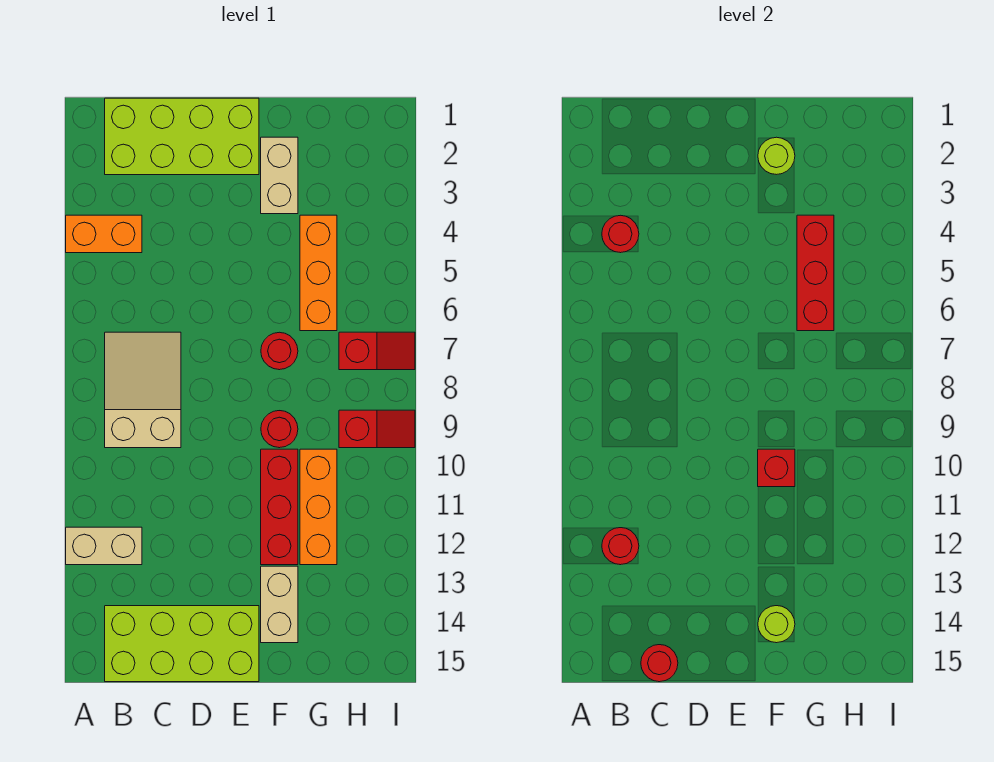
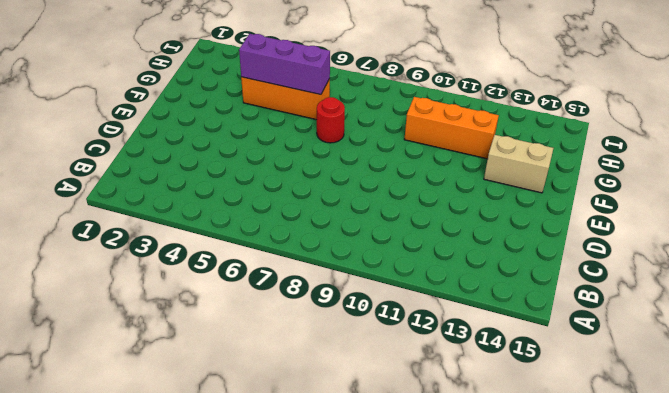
purple 1x3 brick [239,34,330,95] -> red 1x3 brick [797,215,834,331]
none -> orange 1x2 brick [66,215,142,253]
none -> tan 1x2 brick [66,527,142,565]
none -> lime 2x4 brick [105,98,259,175]

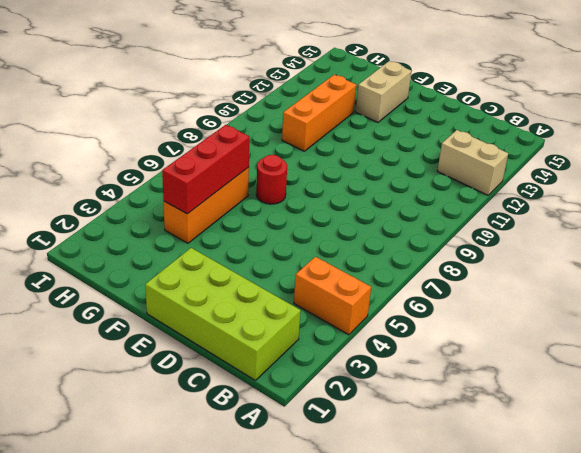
none -> tan 2x3 slope [105,332,181,448]
none -> lime 2x4 brick [105,606,259,682]
none -> tan 1x2 brick [261,137,298,214]

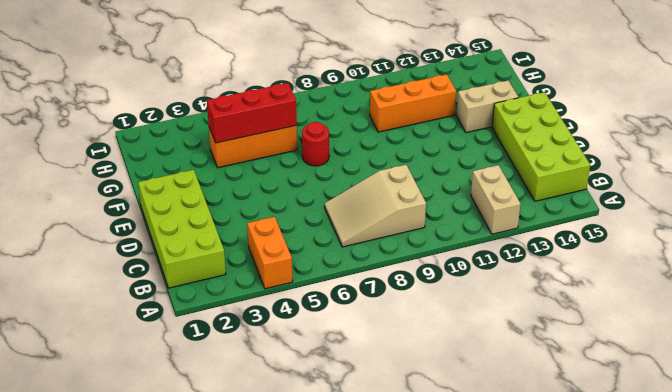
none -> tan 1x2 brick [261,137,298,214]
none -> red 1x1 round brick [261,411,298,448]
none -> red 1x3 brick [261,449,298,565]

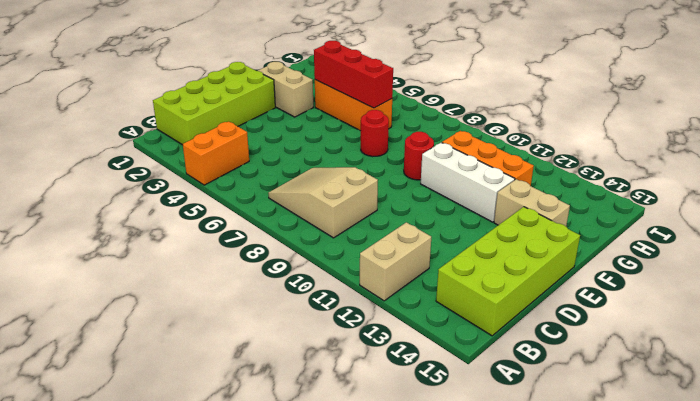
white 1x3 brick [421,143,515,222] -> red 1x3 brick [261,449,298,565]
none -> red 1x2 slope [339,332,415,370]
none -> red 1x2 slope [339,410,415,448]
none -> red 1x1 round brick [602,215,639,253]

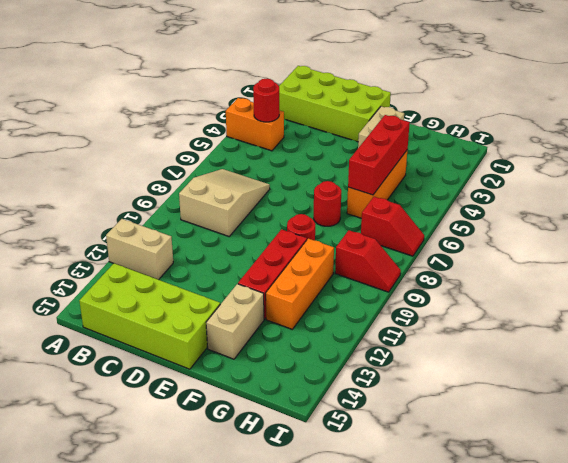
none -> red 1x1 round brick [602,528,639,565]
none -> red 1x1 round brick [641,645,678,682]
none -> lime 1x1 round brick [758,137,795,175]

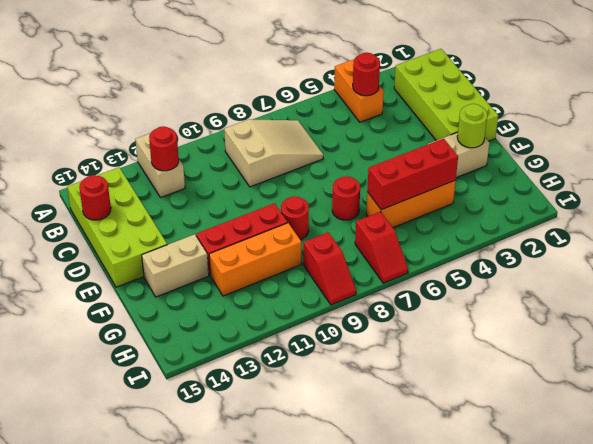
none -> red 1x1 brick [758,449,795,487]
none -> lime 1x1 round brick [758,606,795,643]

